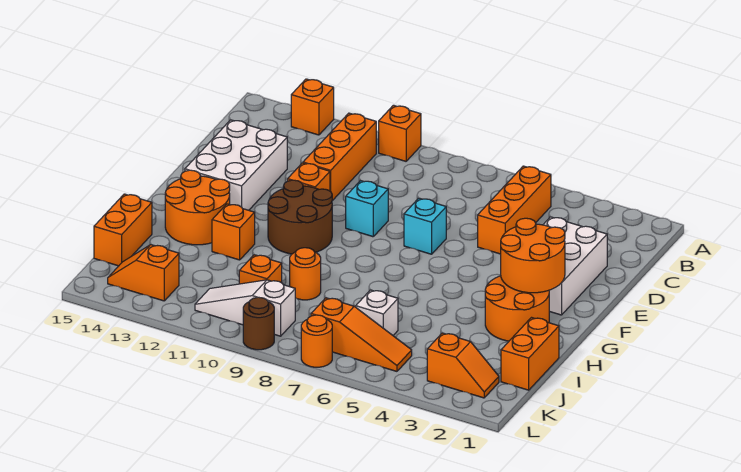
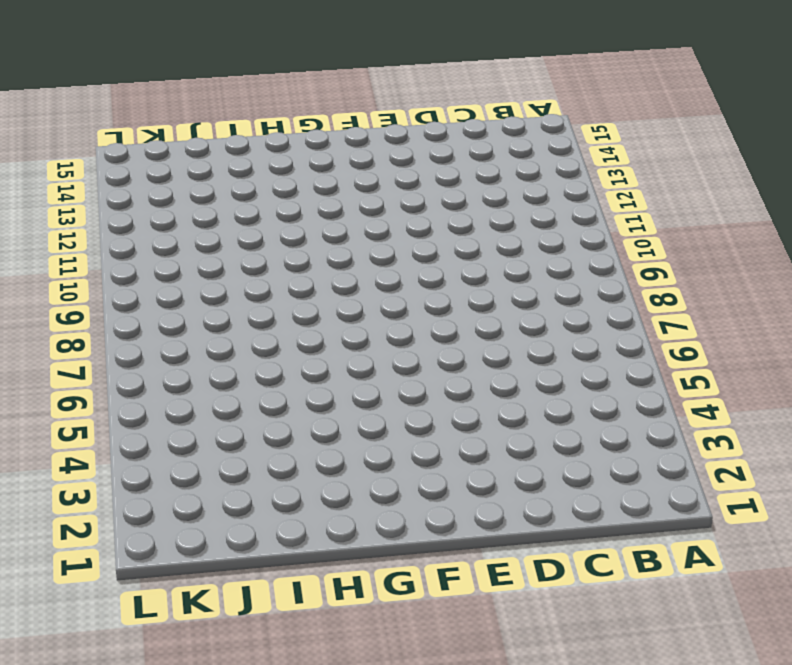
none -> orange 1x1 brick [379,105,421,161]
none -> orange 1x1 brick [291,79,334,135]
none -> orange 1x3 brick [478,166,551,254]

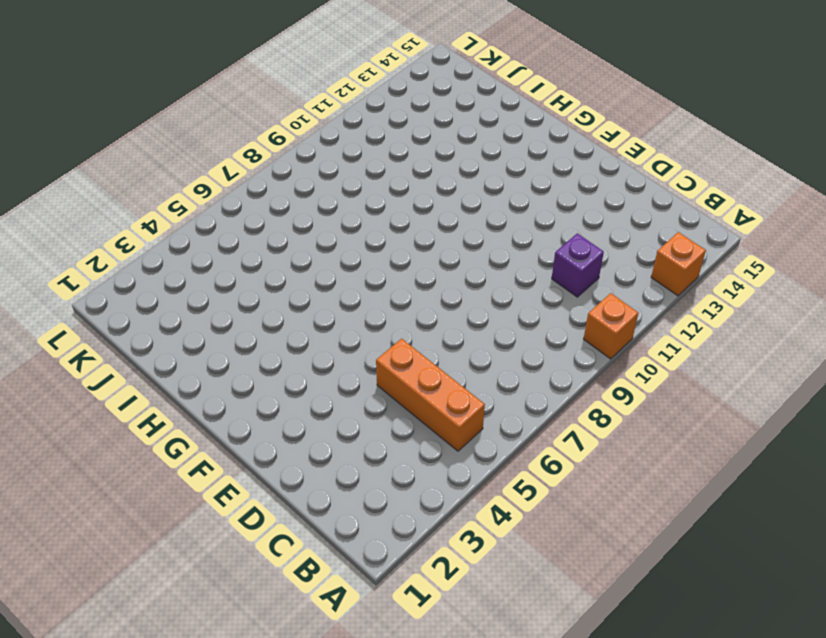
purple 1x1 brick [552,233,604,297] -> orange 1x3 brick [303,113,376,201]
none -> white 2x3 brick [543,217,607,315]
none -> white 2x3 brick [185,120,287,210]
none -> cyan 1x1 brick [404,198,446,254]

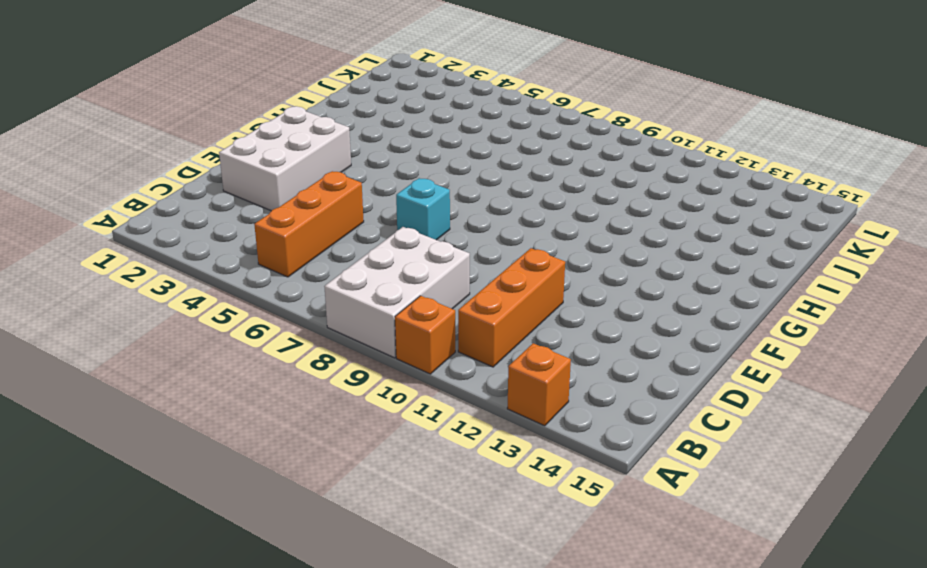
white 2x3 brick [324,227,470,358] -> white 2x3 brick moved to [185,120,287,210]
none -> cyan 1x1 brick [346,180,388,237]
none -> orange 1x1 brick [288,163,330,191]
none -> brown 2x2 round brick [268,180,332,254]

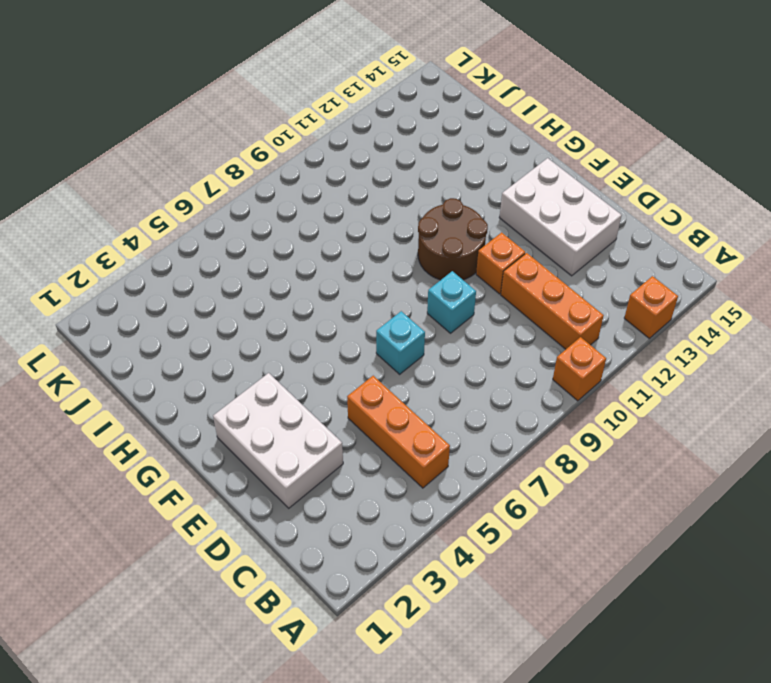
none -> orange 2x2 round brick [485,276,549,341]
none -> orange 2x2 round brick [165,170,230,245]
none -> orange 1x1 brick [212,204,255,260]

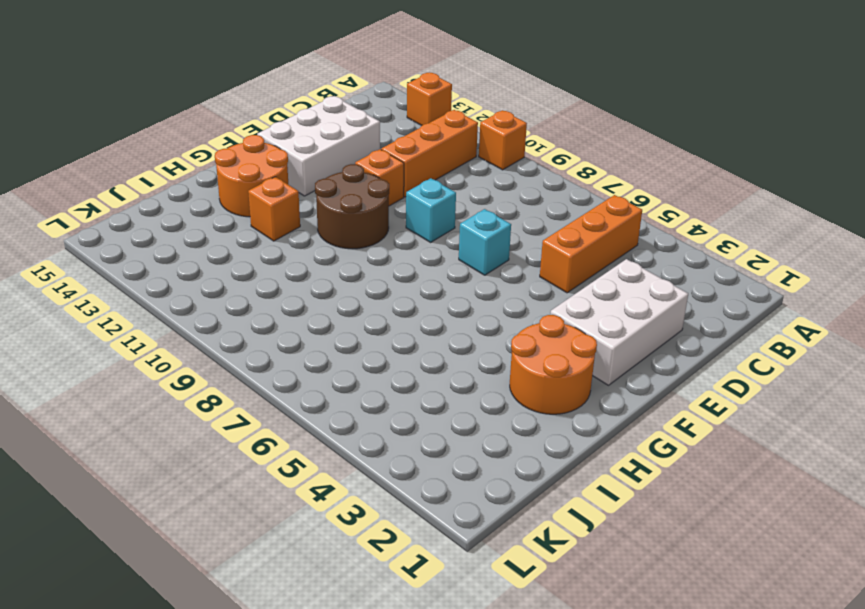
none -> orange 1x2 brick [501,318,559,390]
none -> orange 1x1 round brick [290,248,321,300]
none -> orange 1x2 brick [94,194,152,266]

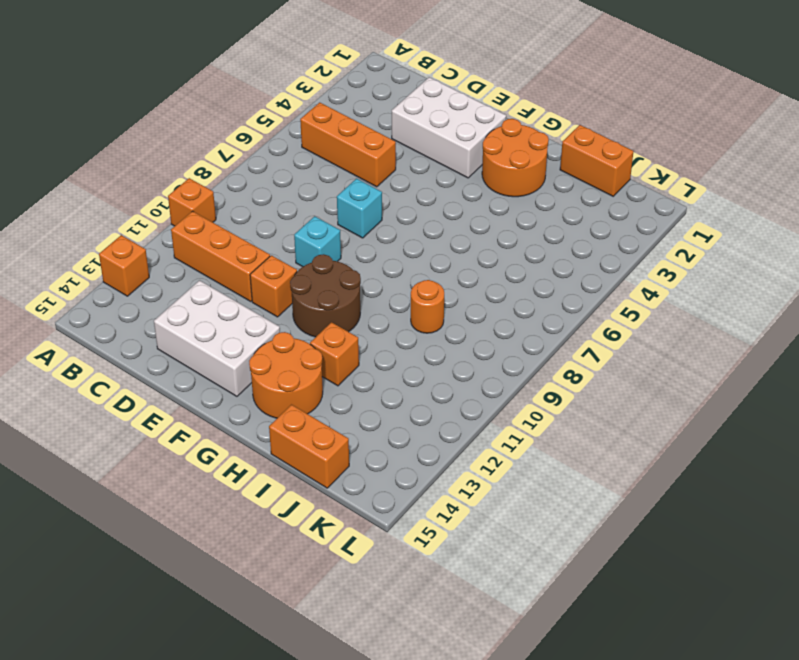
none -> white 1x1 brick [356,290,398,335]
none -> orange 1x1 brick [239,255,282,284]
none -> orange 1x2 slope [427,333,499,398]

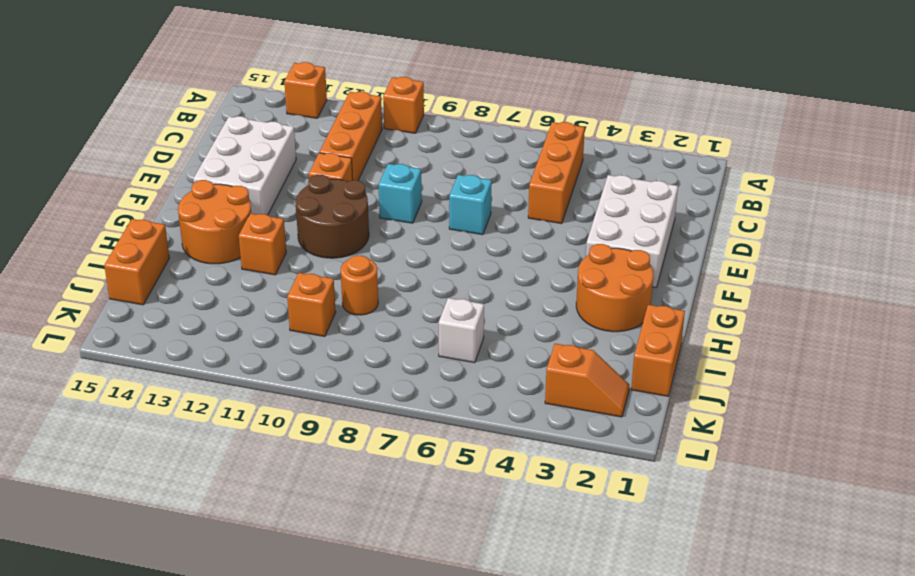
none -> orange 1x3 slope [311,298,412,371]
none -> white 1x3 slope [195,280,295,336]
none -> orange 1x2 slope [108,245,179,301]

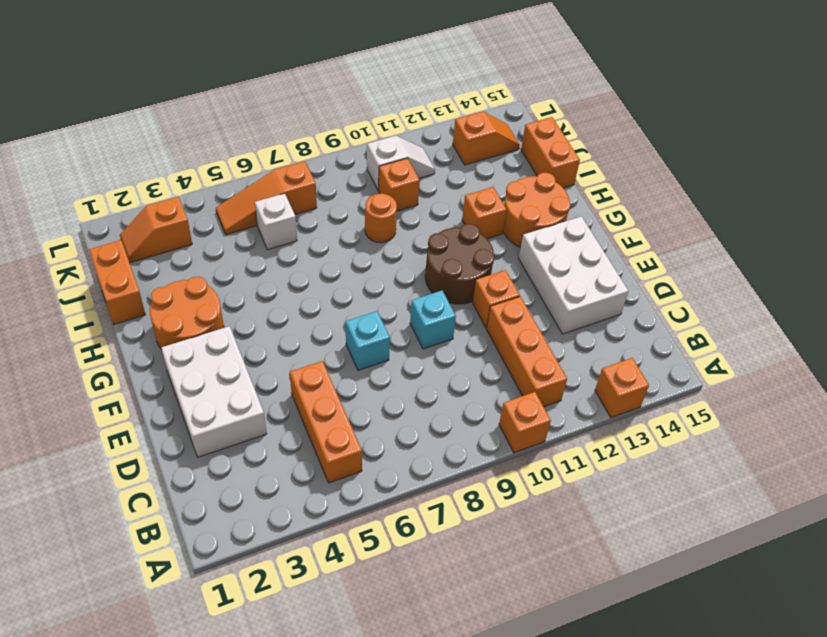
white 1x2 slope [367,136,435,190] -> white 1x3 slope [195,280,295,336]
none -> orange 1x1 round brick [301,315,332,367]
none -> brown 1x1 round brick [243,297,274,350]
none -> orange 2x2 round brick [501,218,565,293]

